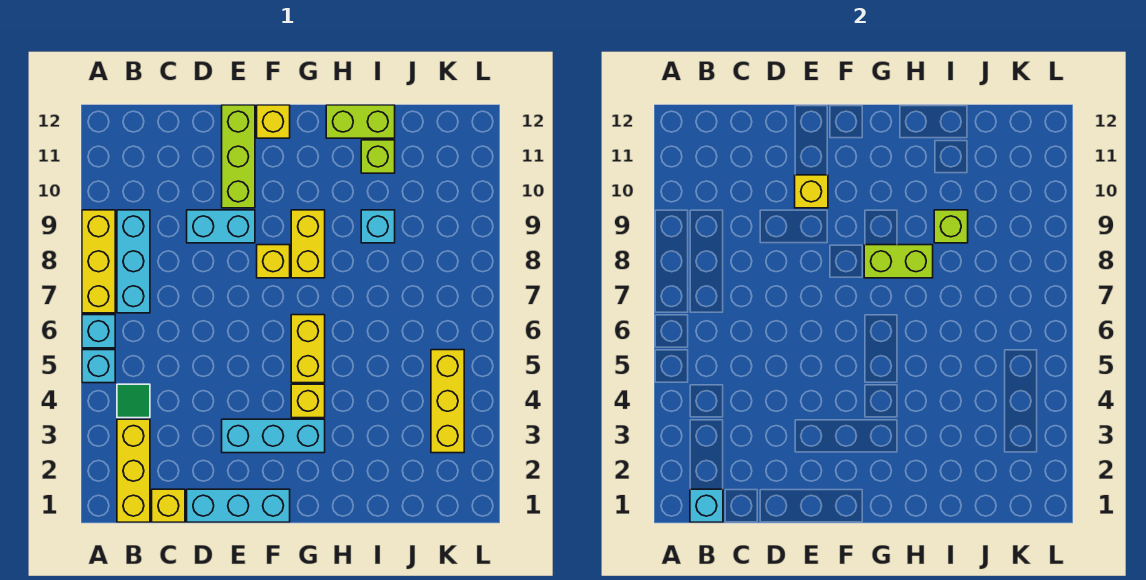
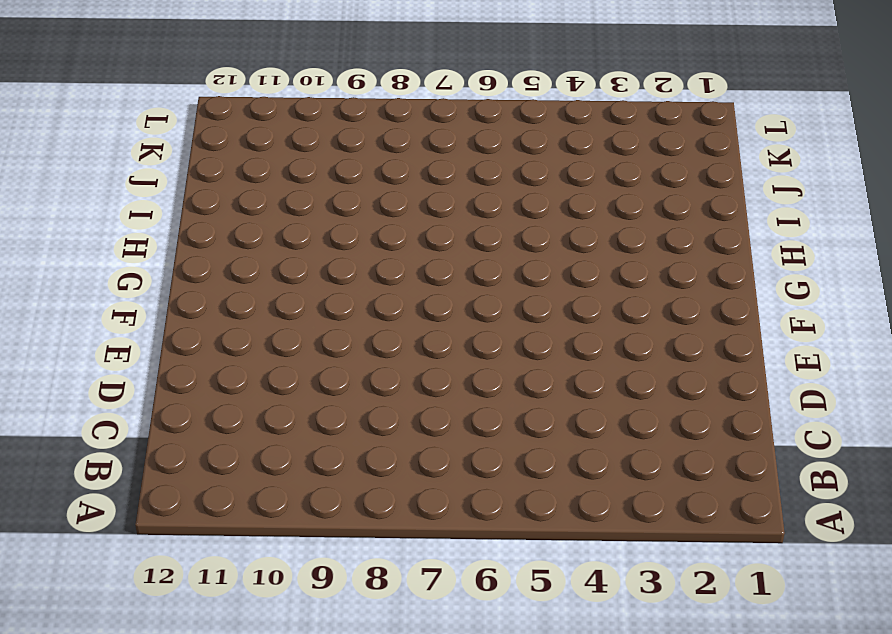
none -> cyan 1x1 brick [82,350,115,383]
none -> cyan 1x1 brick [82,315,115,348]
none -> yellow 1x3 brick [82,210,115,313]

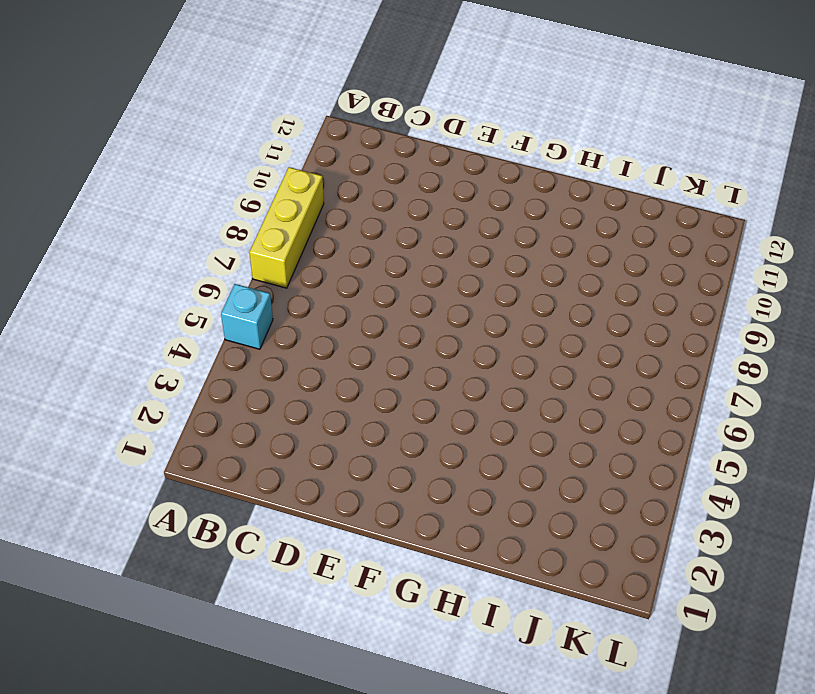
none -> cyan 1x1 brick [82,315,115,348]
none -> yellow 1x3 brick [117,419,150,522]
none -> green 1x1 tile [117,384,150,418]

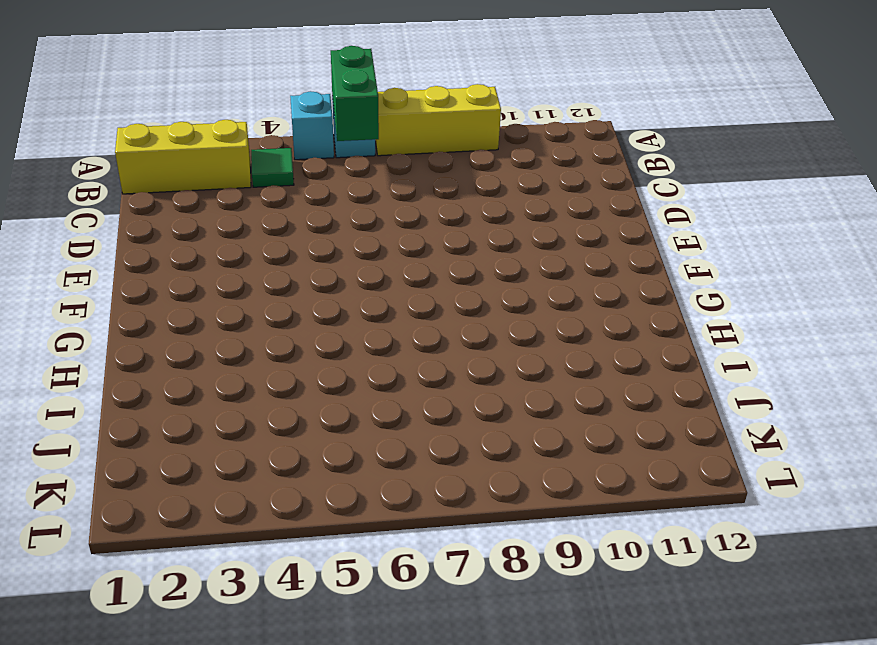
green 1x2 brick [331,46,379,141] -> none
none -> cyan 1x3 brick [117,210,150,313]
none -> yellow 1x1 brick [152,489,185,522]
none -> cyan 1x3 brick [187,489,290,522]

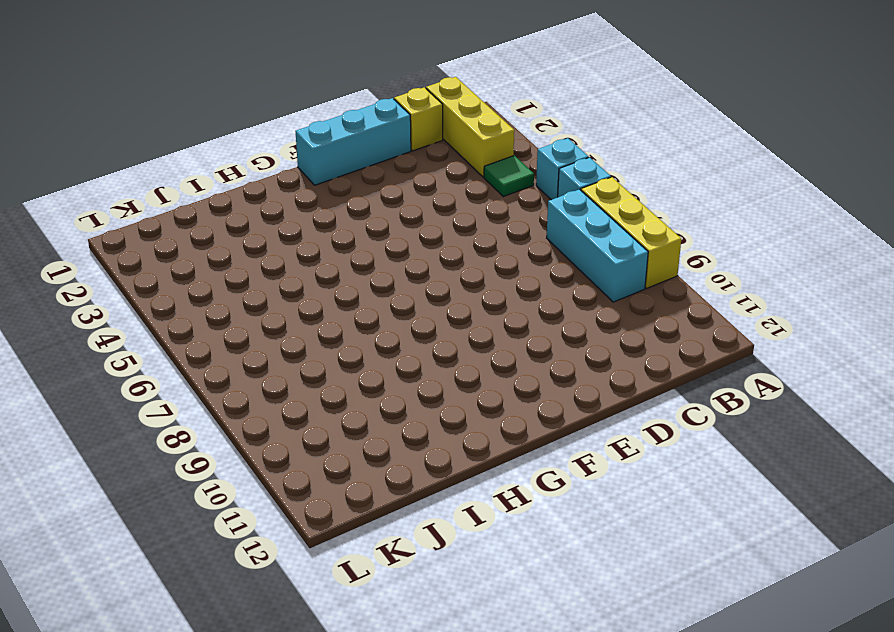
none -> cyan 1x2 brick [187,210,255,243]
none -> cyan 1x3 brick [222,419,325,453]
none -> lime 1x3 brick [222,105,255,208]

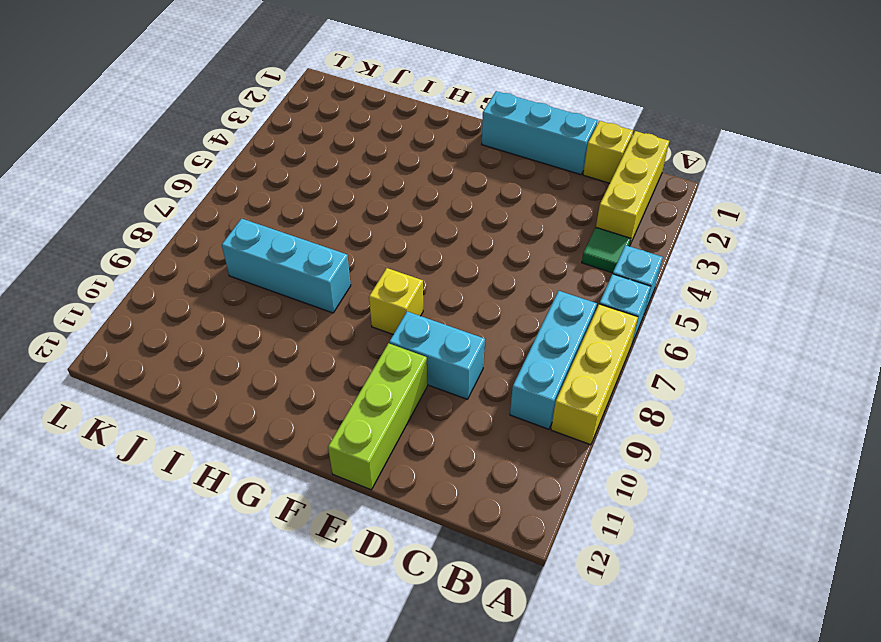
cyan 1x3 brick [222,219,351,313] -> cyan 1x3 brick moved to [222,419,325,453]
none -> yellow 1x1 brick [257,105,290,138]
none -> yellow 1x1 brick [291,384,325,418]
none -> yellow 1x2 brick [291,315,325,383]

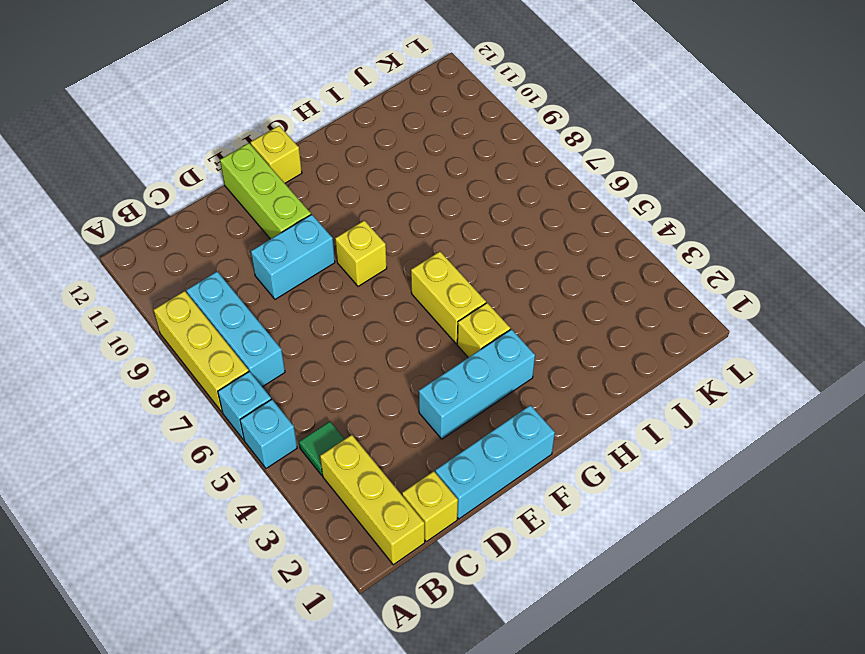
none -> yellow 1x2 brick [291,210,325,278]
none -> lime 1x2 brick [326,105,395,138]
none -> cyan 1x1 brick [361,210,395,243]

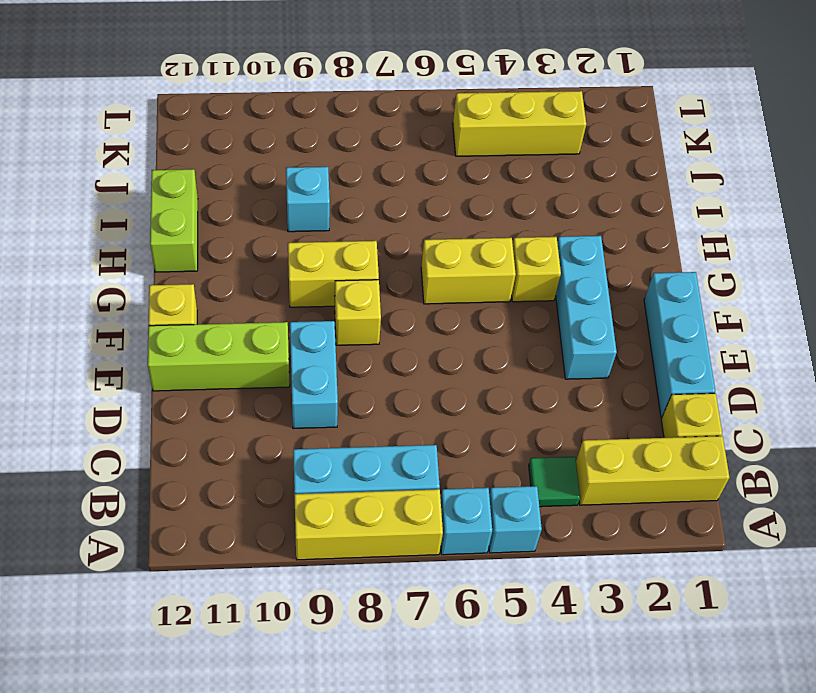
none -> lime 1x1 brick [361,140,395,173]
none -> cyan 1x1 brick [690,489,723,522]
none -> yellow 1x1 brick [795,175,828,208]

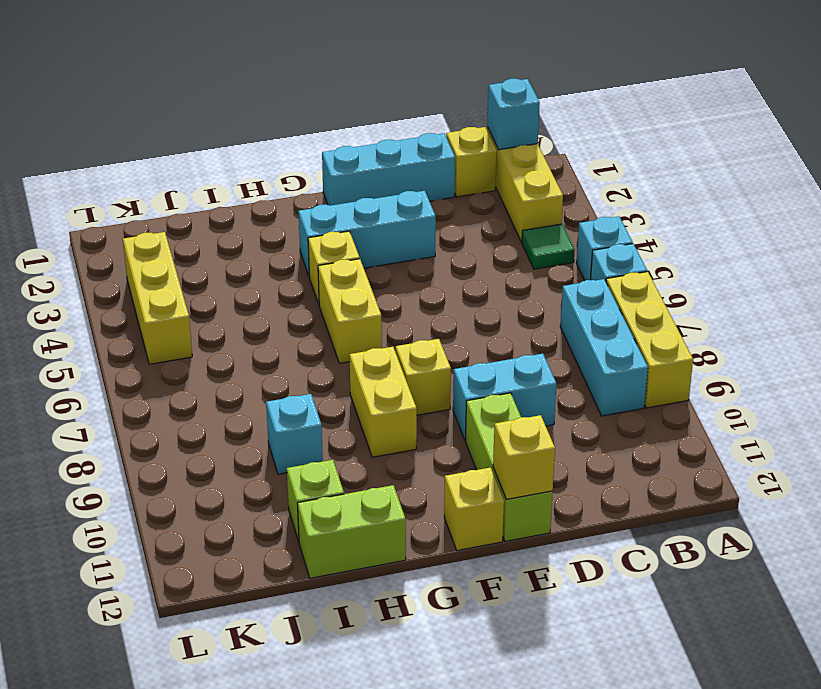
yellow 1x1 brick [493,415,555,499] -> yellow 1x1 brick moved to [795,175,828,208]
none -> lime 1x2 brick [864,245,933,278]
none -> lime 1x1 brick [934,210,968,243]

